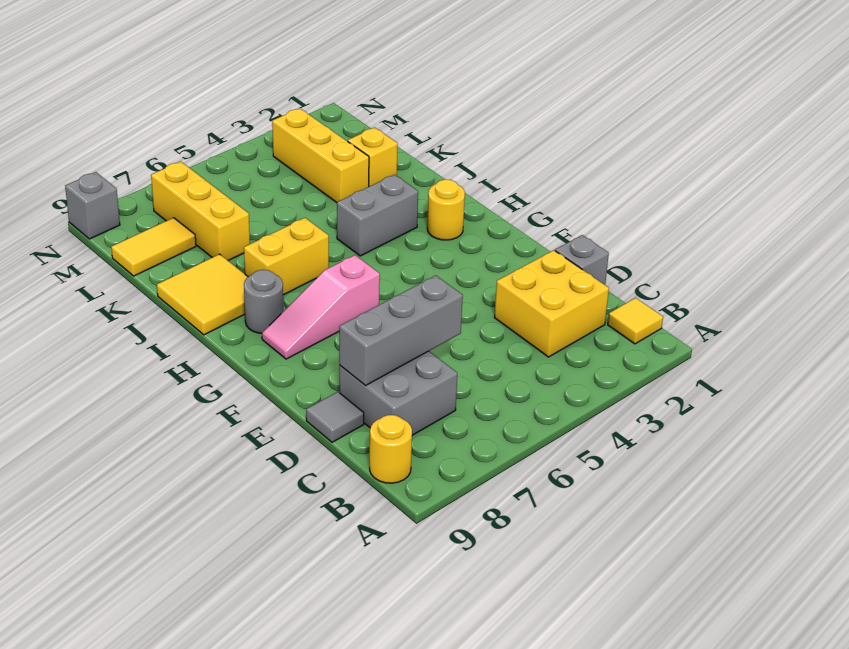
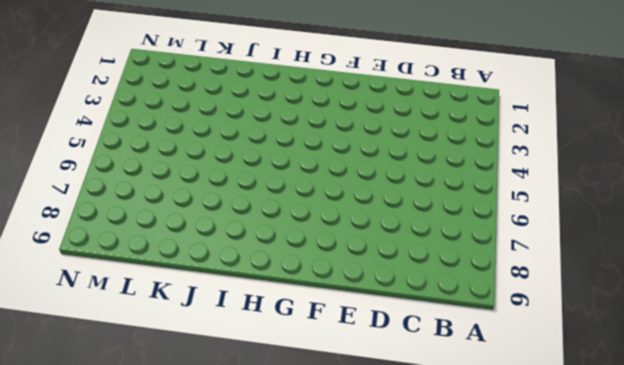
none -> yellow 1x1 tile [608,298,663,344]
none -> yellow 1x1 round brick [370,415,412,483]
none -> yellow 2x2 brick [494,250,609,357]

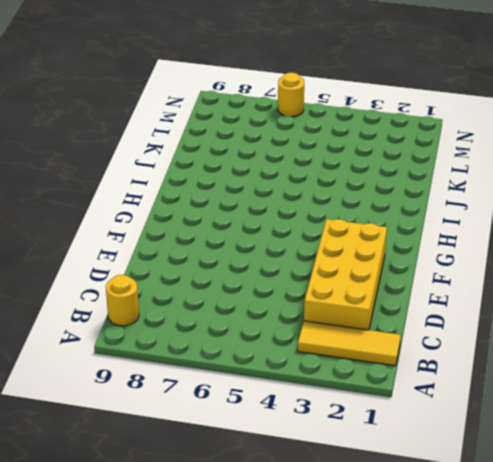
yellow 1x3 tile [298,321,401,366] -> yellow 1x1 tile [608,298,663,344]
yellow 2x4 brick [304,219,387,330] -> yellow 2x2 brick [494,250,609,357]
yellow 1x1 round brick [278,73,304,117] -> yellow 1x1 round brick moved to [427,179,465,240]
none -> grey 2x2 brick [339,351,457,435]
none -> grey 1x1 brick [555,235,609,285]
none -> grey 1x1 tile [306,392,364,442]

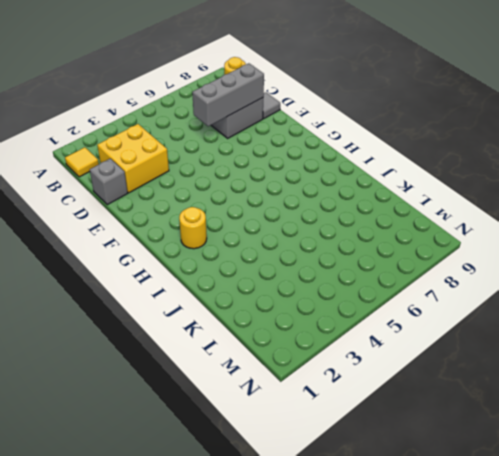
none -> pink 1x3 slope [262,255,380,359]
none -> grey 1x1 round brick [244,270,283,333]
none -> grey 1x2 brick [337,175,418,256]

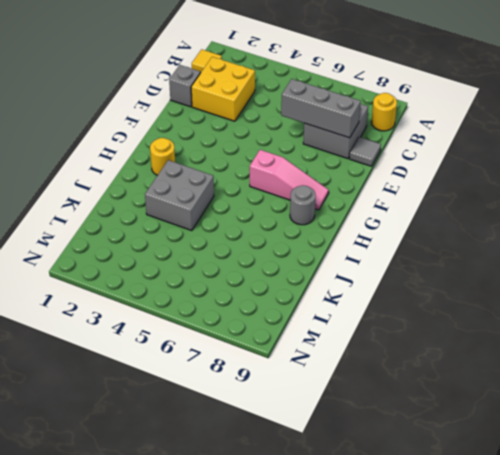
grey 2x2 brick [145,160,214,231] -> grey 1x2 brick [337,175,418,256]
none -> yellow 1x2 brick [244,218,329,295]
none -> yellow 2x2 tile [157,254,248,335]
none -> yellow 1x1 brick [348,127,398,186]

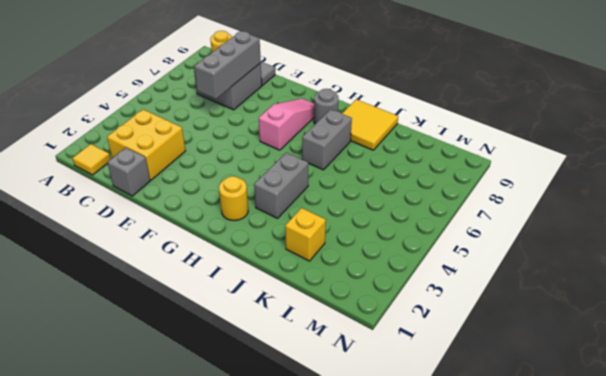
grey 1x2 brick [302,109,352,170] -> yellow 1x2 brick [244,218,329,295]
none -> yellow 1x3 brick [272,108,369,203]
none -> yellow 1x3 brick [151,161,250,261]
none -> yellow 1x2 tile [111,218,196,276]

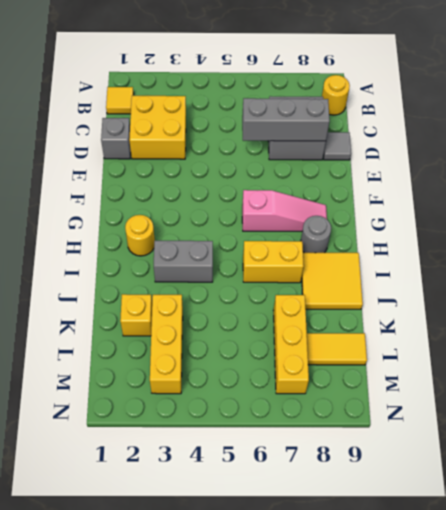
none -> grey 1x1 brick [65,172,120,239]

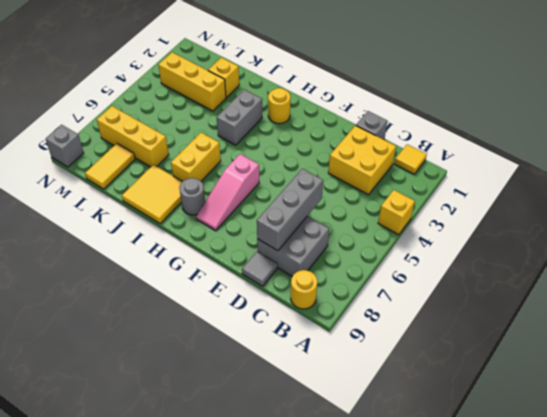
yellow 1x1 brick [378,190,415,235] -> none

